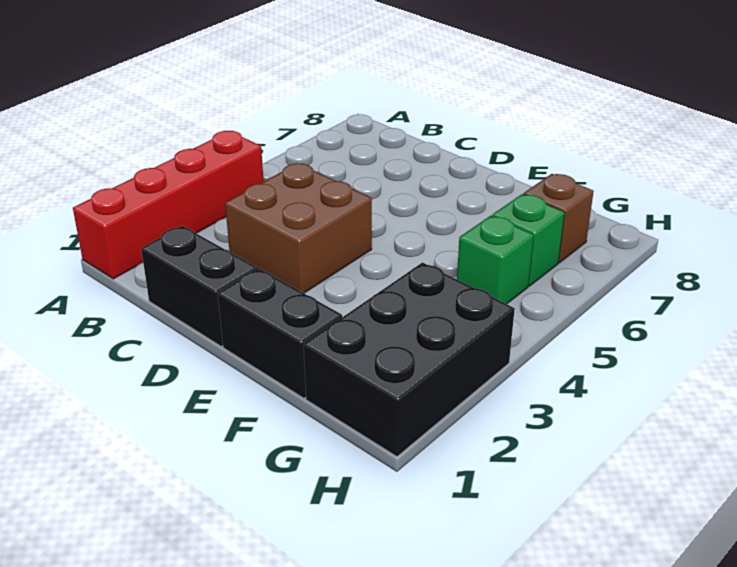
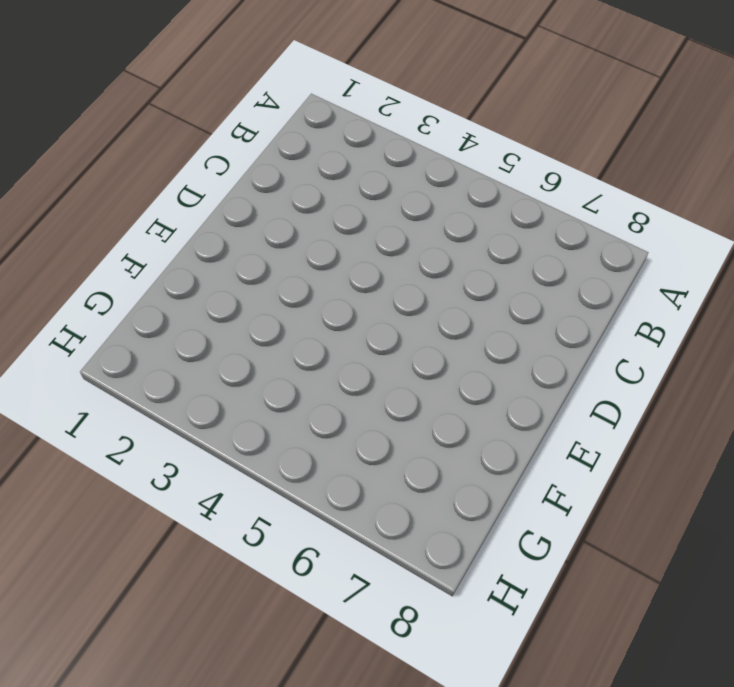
none -> red 1x4 brick [73,131,264,279]
none -> black 1x2 brick [141,226,257,346]

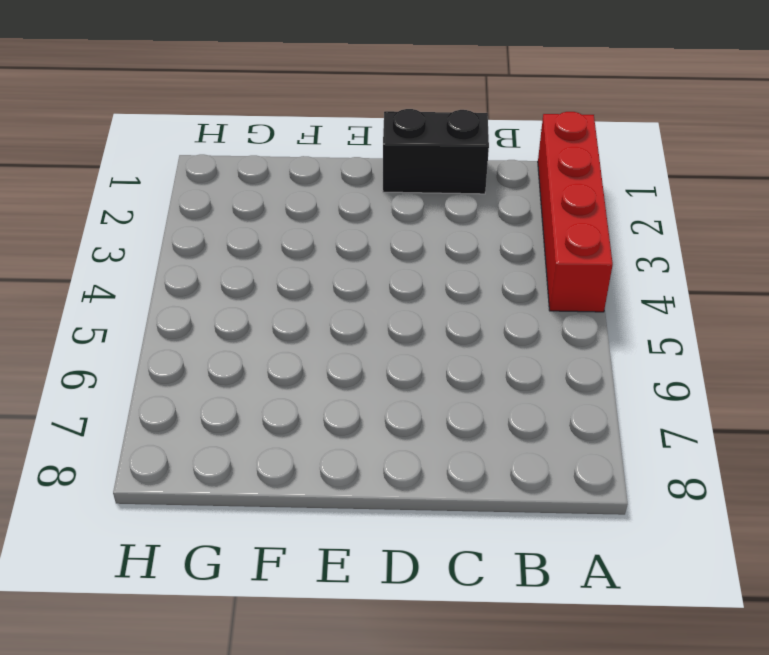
none -> brown 2x2 brick [225,163,372,293]
none -> black 1x2 brick [218,268,342,398]

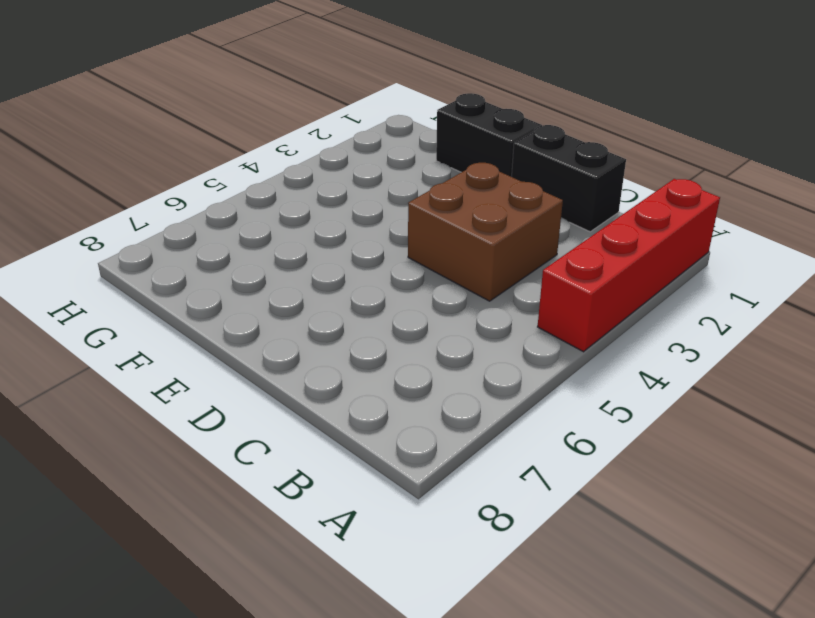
none -> black 2x3 brick [304,263,515,457]
none -> green 1x1 brick [457,216,534,304]

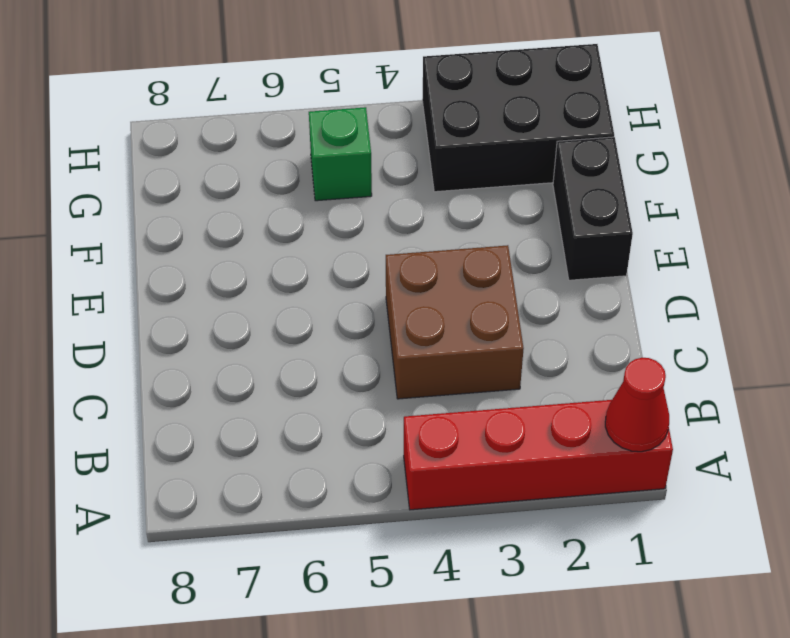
red 1x1 cone [605,358,669,452] -> none
none -> black 1x2 brick [141,226,257,346]
none -> green 1x1 brick [492,194,565,286]

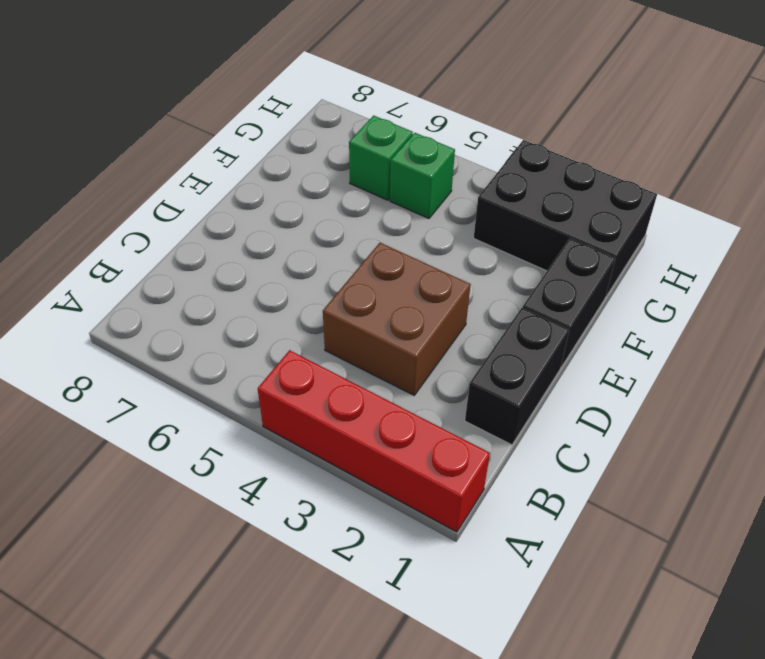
none -> brown 1x1 brick [524,174,594,263]

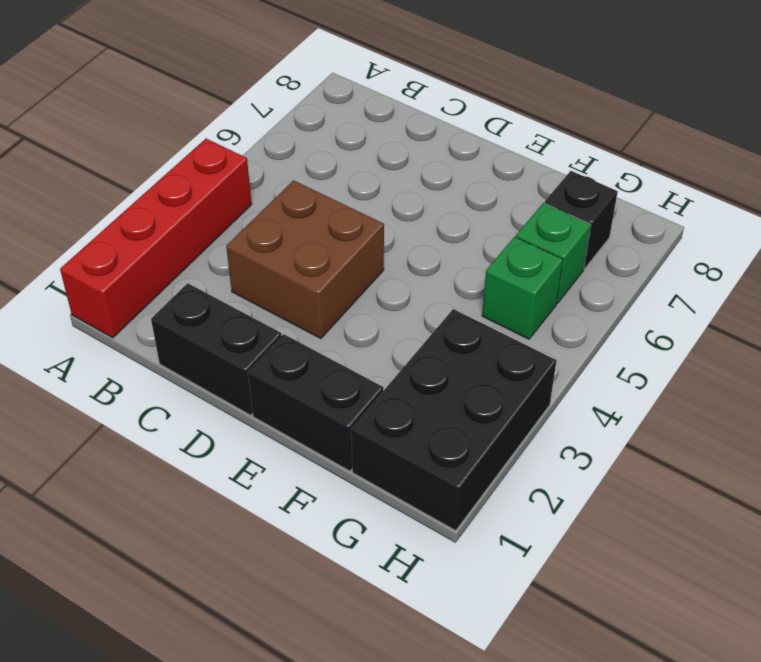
black 1x1 brick [544,171,618,269] -> brown 1x1 brick [524,174,594,263]

